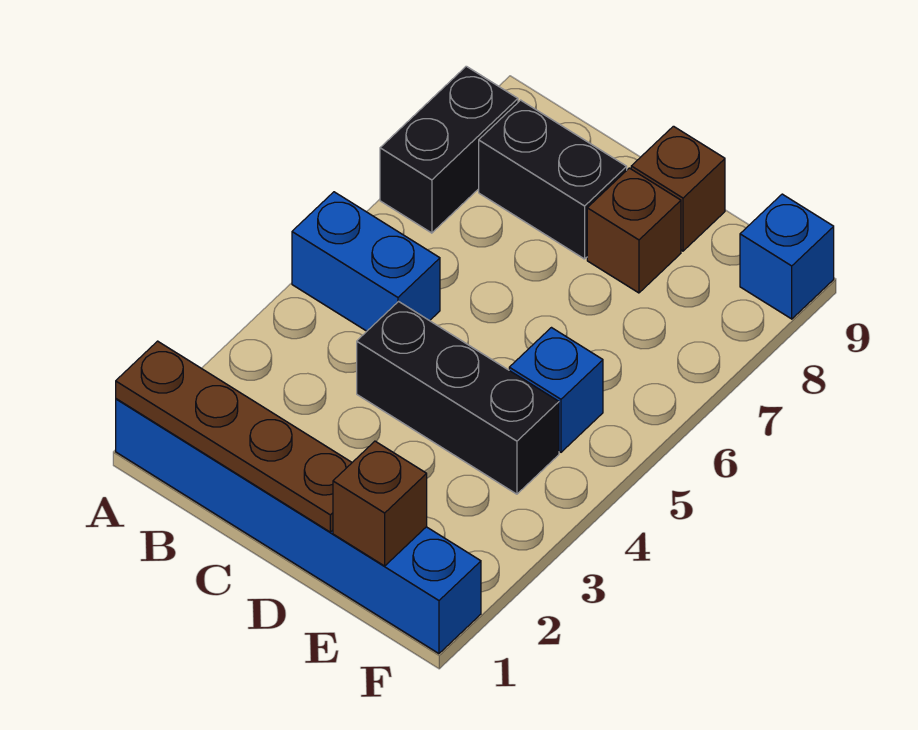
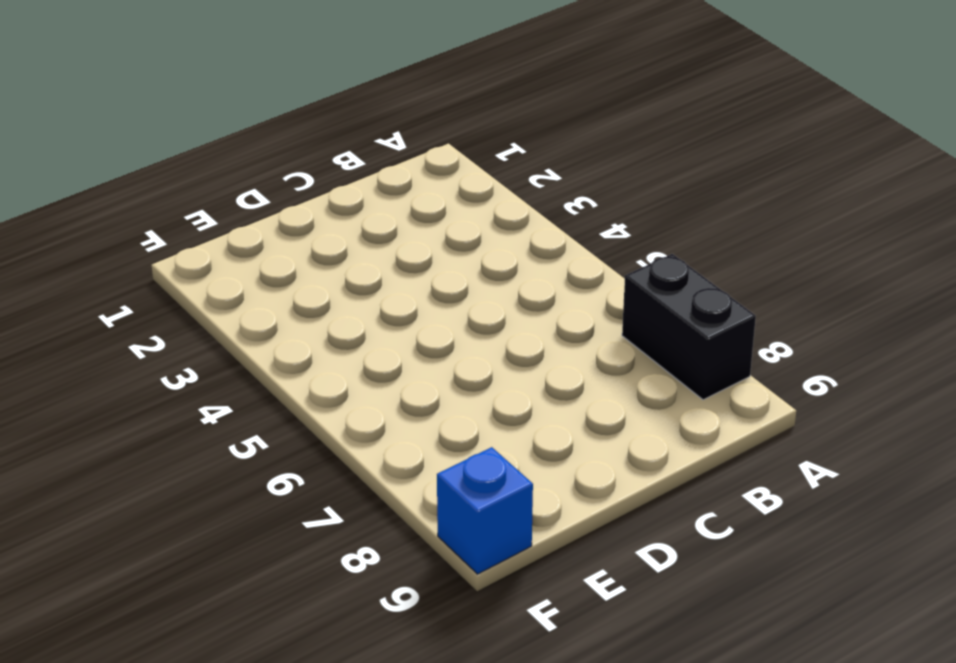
none -> blue 1x6 brick [116,399,481,654]
none -> blue 1x2 brick [292,192,440,331]

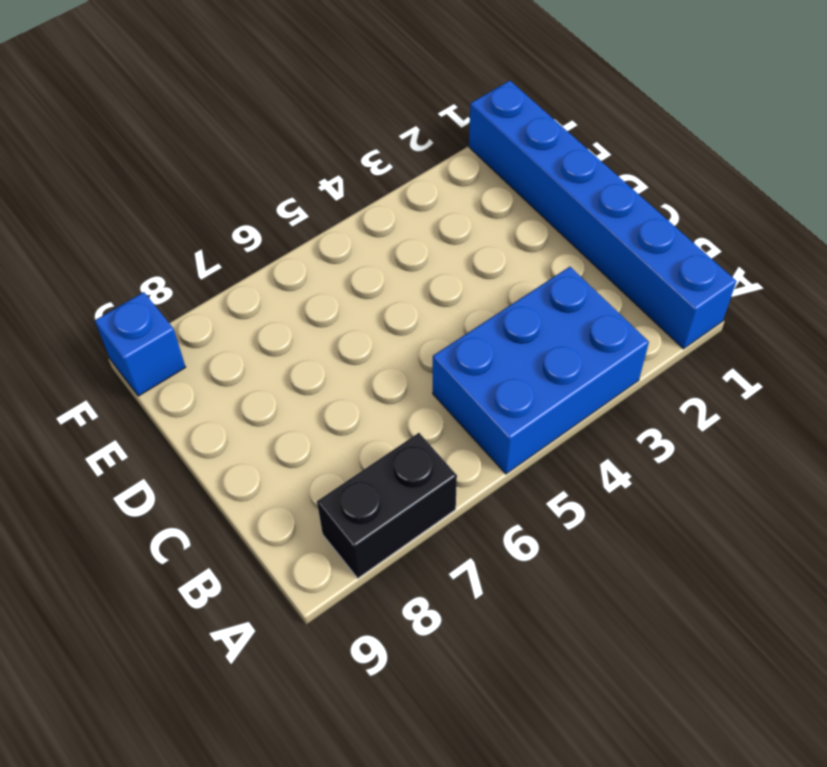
blue 2x3 brick [433,267,649,474] -> blue 1x2 brick [292,192,440,331]
none -> black 1x2 brick [479,100,627,259]
none -> black 1x3 brick [357,302,559,494]

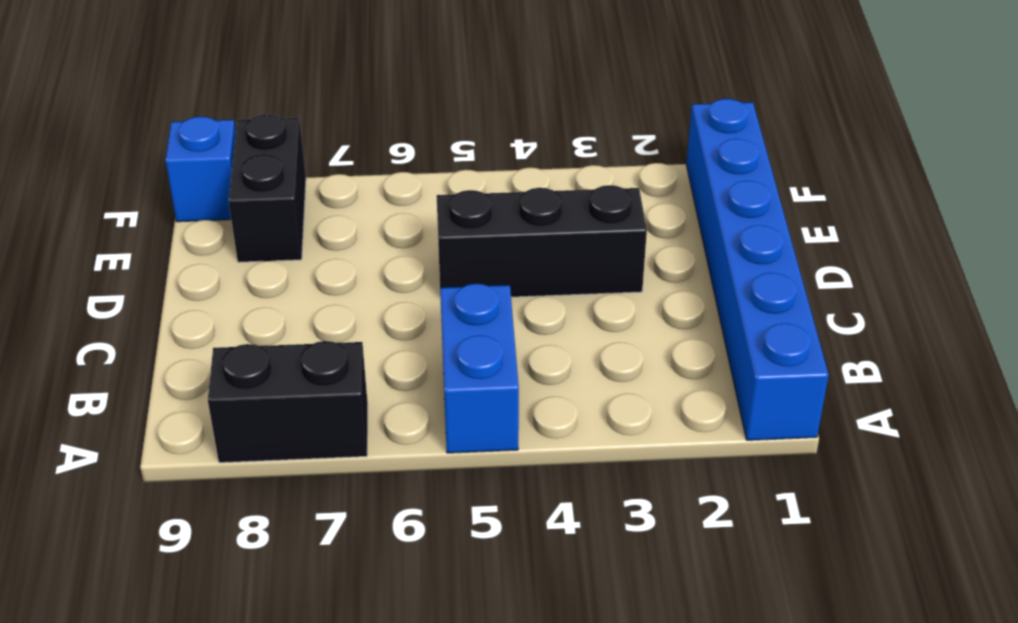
black 1x3 brick [437,185,647,298] -> black 1x3 brick turned to [357,302,559,494]
black 1x2 brick [229,114,306,262] -> black 1x2 brick moved to [479,100,627,259]
none -> brown 1x1 brick [587,168,681,293]
none -> brown 1x1 brick [631,126,725,251]

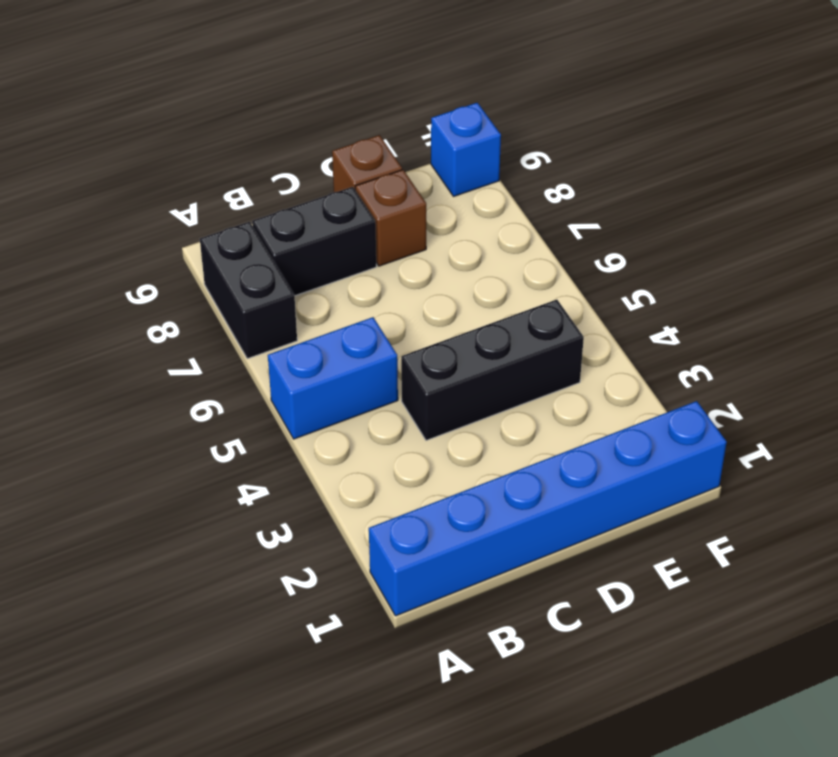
none -> blue 1x1 brick [509,328,603,452]
none -> brown 1x4 plate [116,341,352,532]

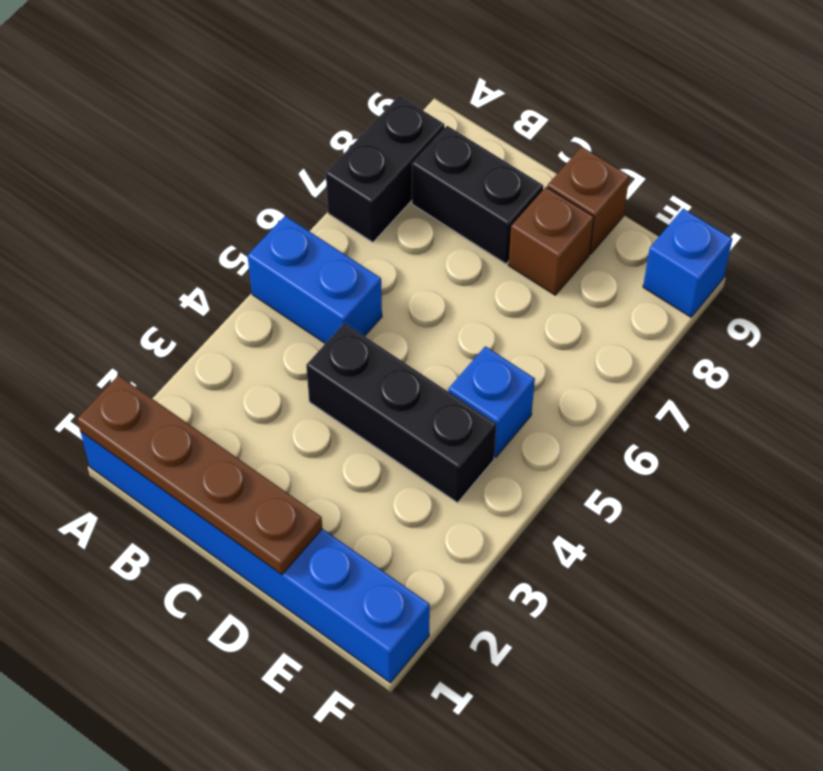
none -> brown 1x1 brick [333,441,427,566]

